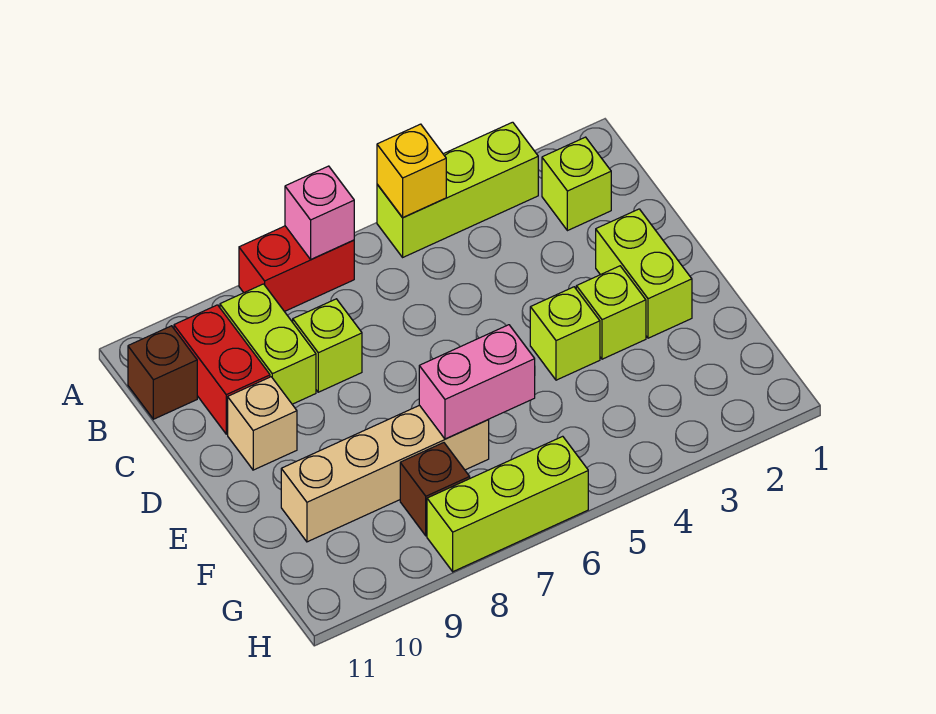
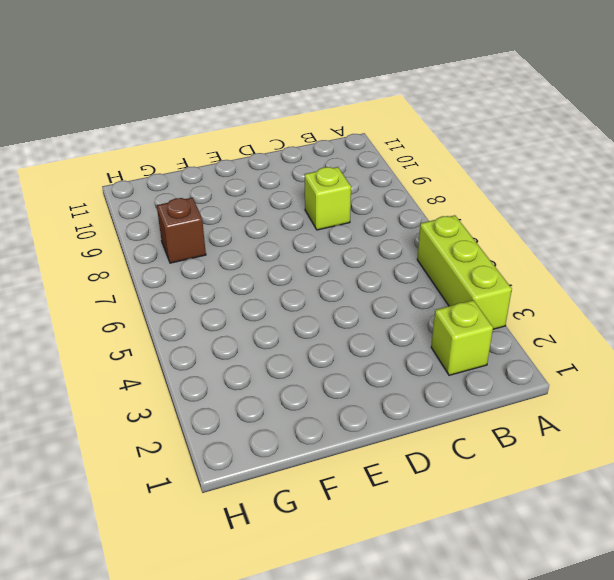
none -> red 1x2 brick [239,226,354,312]
none -> lime 1x2 brick [220,284,316,404]
none -> red 1x2 brick [174,305,270,434]

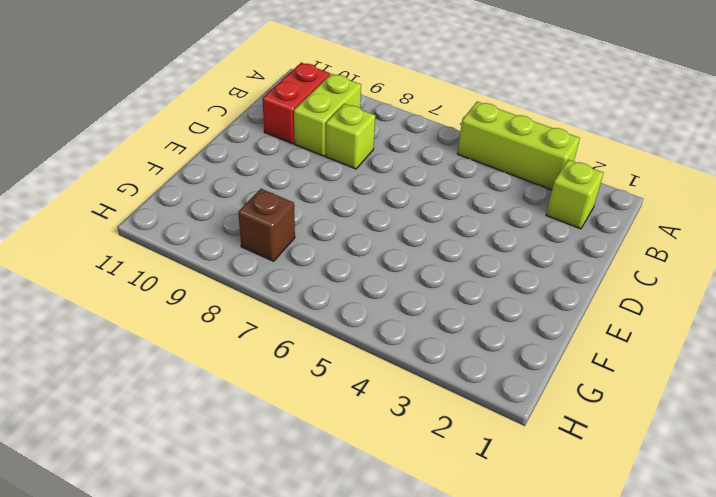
none -> red 1x2 brick [239,226,354,312]
none -> brown 1x1 brick [128,326,197,419]
none -> lime 1x2 brick [596,209,692,338]

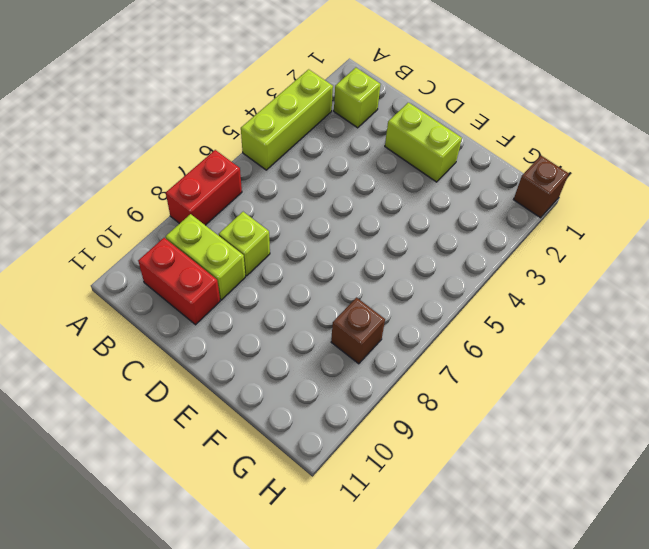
brown 1x1 brick [514,156,569,218] -> brown 1x1 brick moved to [128,326,197,419]
none -> tan 1x1 brick [228,377,297,470]
none -> lime 1x1 brick [576,266,646,359]
none -> lime 1x1 brick [530,287,600,380]

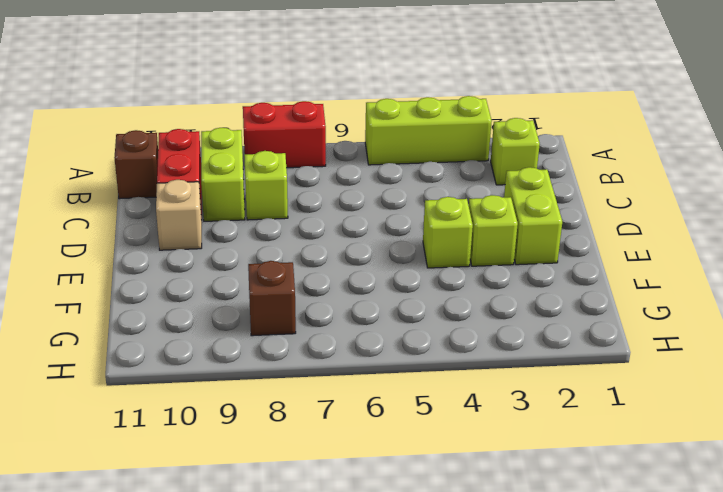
none -> tan 1x4 brick [281,405,489,542]
none -> lime 1x3 brick [427,436,588,572]
none -> yellow 1x1 brick [377,124,446,218]

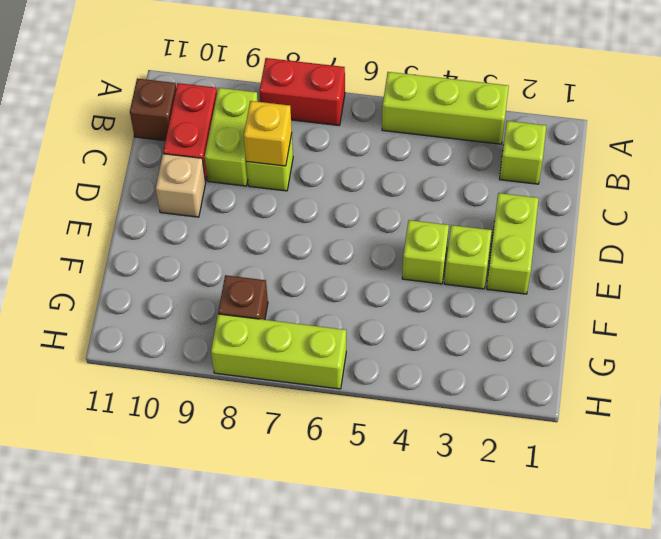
yellow 1x1 brick [244,101,292,166] -> yellow 1x1 brick moved to [377,124,446,218]
none -> tan 1x4 brick [281,405,489,542]
none -> pink 1x1 brick [285,166,354,259]
none -> pink 1x2 brick [419,325,535,439]

